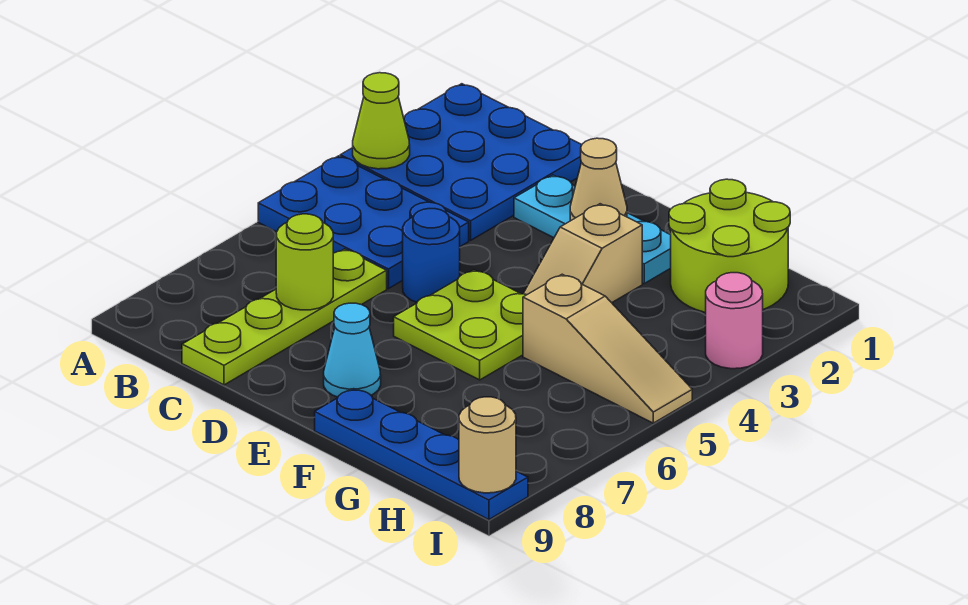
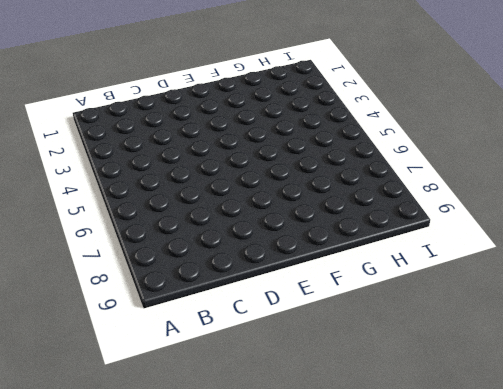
none -> blue 3x3 plate [340,84,582,240]
none -> blue 2x3 plate [258,156,469,289]
none -> lime 1x4 plate [182,249,387,385]

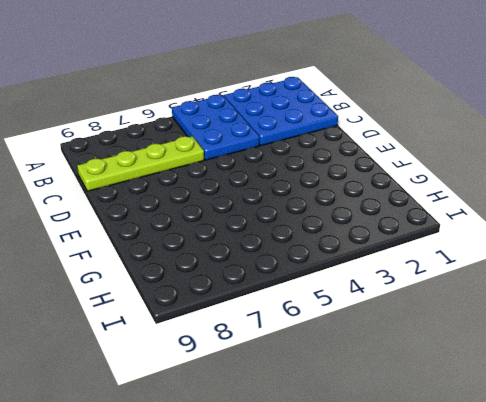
none -> cyan 1x3 plate [514,175,671,283]
none -> blue 1x1 round brick [403,209,460,302]
none -> lime 2x2 plate [394,270,526,380]

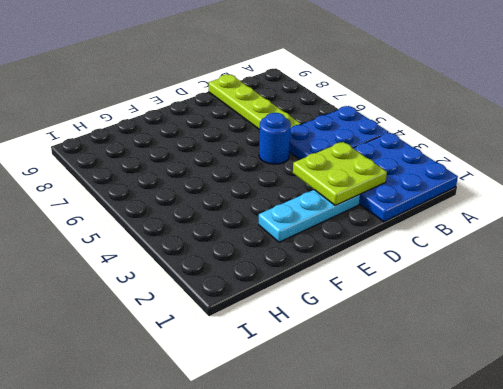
lime 2x2 plate [293,142,387,205] -> lime 2x2 plate moved to [394,270,526,380]
none -> cyan 1x1 cone [324,303,381,397]
none -> tan 1x2 slope [523,204,642,303]
none -> blue 1x4 plate [315,389,528,520]

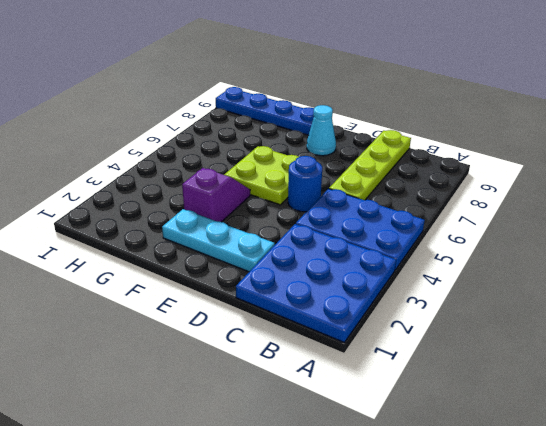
purple 1x2 slope [182,168,250,222] -> tan 1x2 slope [523,204,642,303]
none -> lime 2x2 round brick [669,179,790,313]
none -> tan 1x3 slope [523,274,692,423]
none -> pink 1x1 round brick [706,273,763,369]

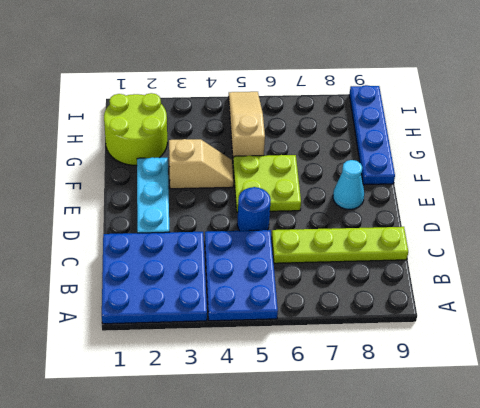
none -> pink 1x1 round brick [706,273,763,369]
none -> lime 1x1 cone [353,73,410,169]
none -> lime 1x1 round brick [276,214,333,310]

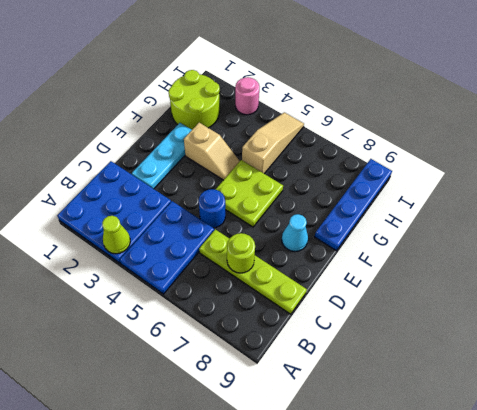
none -> tan 1x1 cone [570,138,627,221]
none -> tan 1x1 round brick [459,397,516,493]

